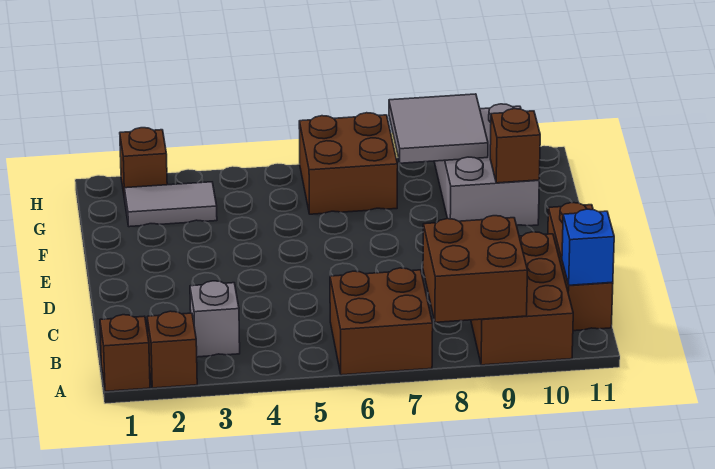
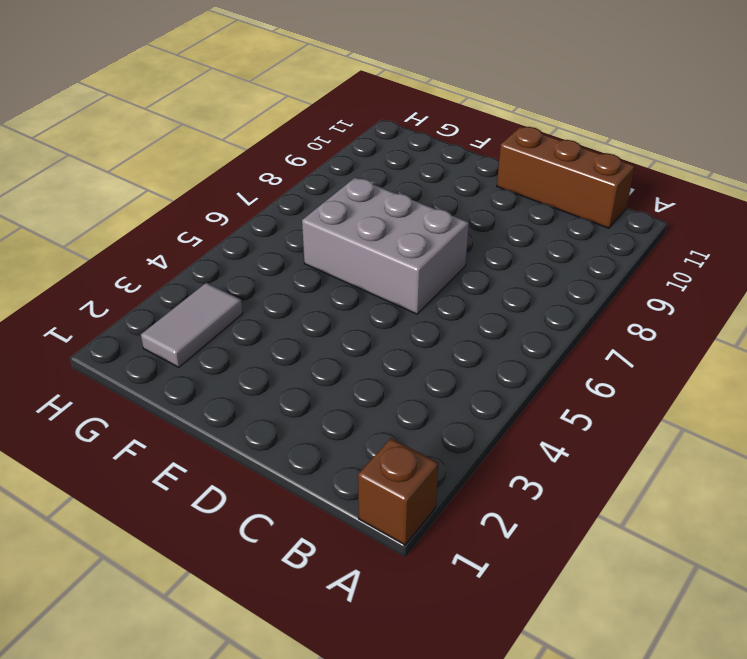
grey 2x3 brick [302,177,469,314] -> grey 2x3 brick moved to [434,104,539,226]
none -> brown 1x1 brick [147,311,197,388]
none -> brown 2x2 brick [330,268,433,375]
none -> brown 2x3 brick [471,232,573,365]

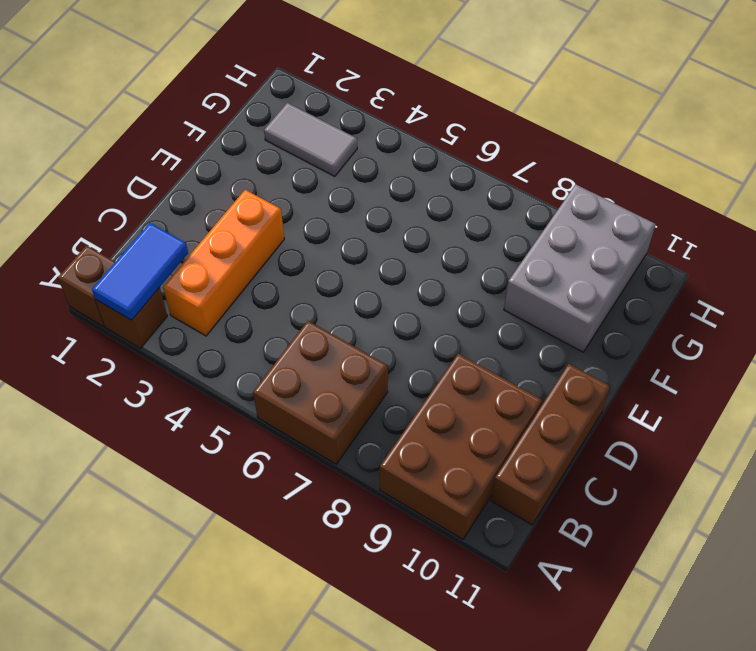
blue 1x2 tile [92,223,188,320] -> none
orange 1x3 brick [163,190,284,336] -> grey 1x1 brick [190,281,240,357]
none -> brown 2x2 brick [299,113,398,214]
none -> brown 1x1 brick [120,128,167,200]
none -> brown 2x2 brick [423,216,528,322]

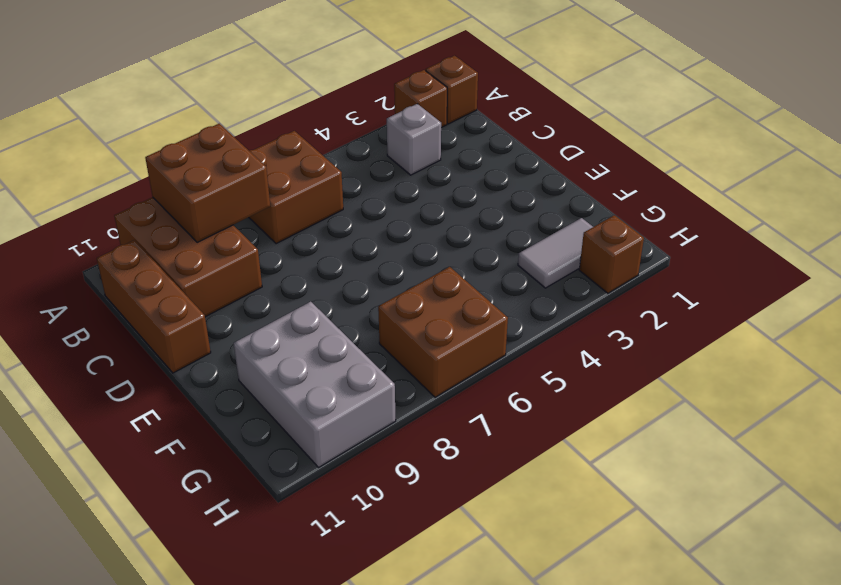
none -> blue 1x1 brick [562,209,614,285]
none -> brown 1x1 brick [490,109,540,183]
none -> grey 2x2 tile [389,94,488,163]

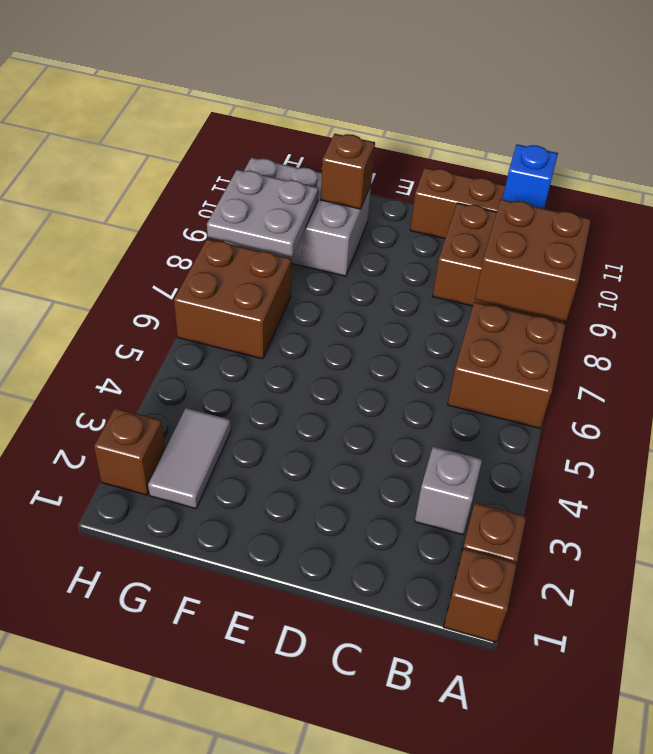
grey 2x2 plate [207,170,318,257] -> grey 2x2 tile [389,94,488,163]

